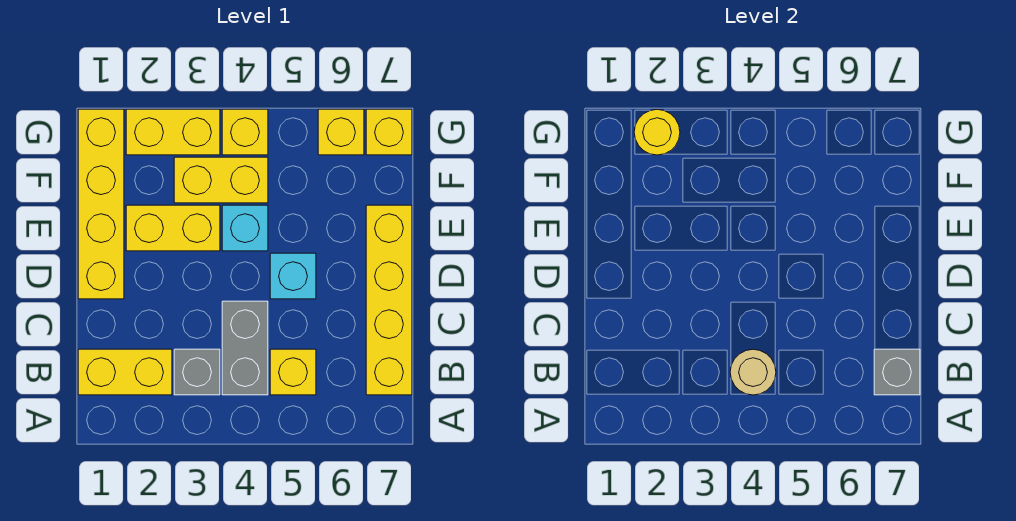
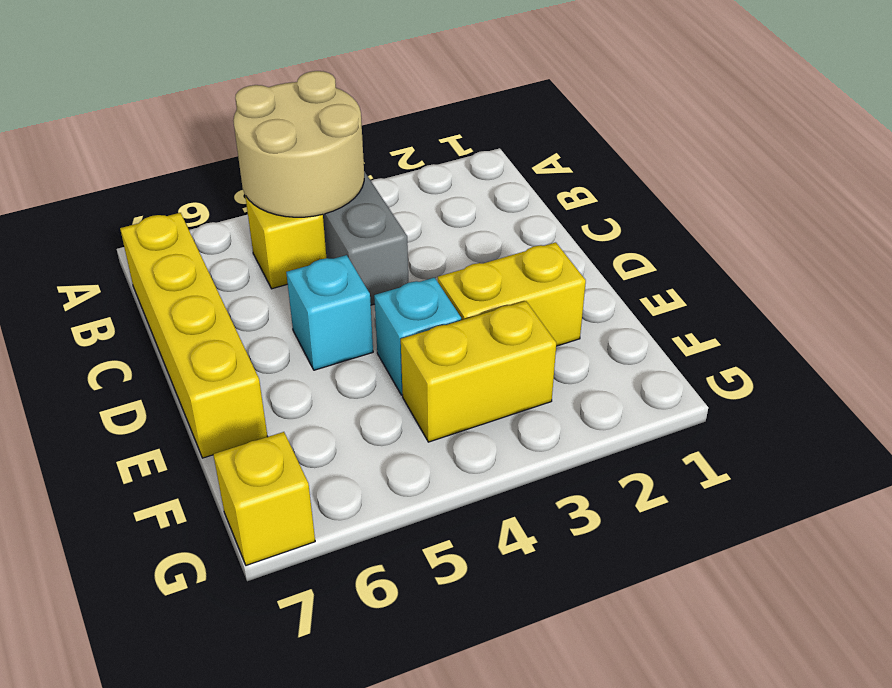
tan 2x2 round brick [233,71,364,217] -> tan 1x1 round brick [730,349,776,395]
none -> yellow 1x2 brick [78,349,172,395]
none -> grey 1x1 brick [174,349,220,395]
none -> yellow 1x4 brick [78,109,124,299]

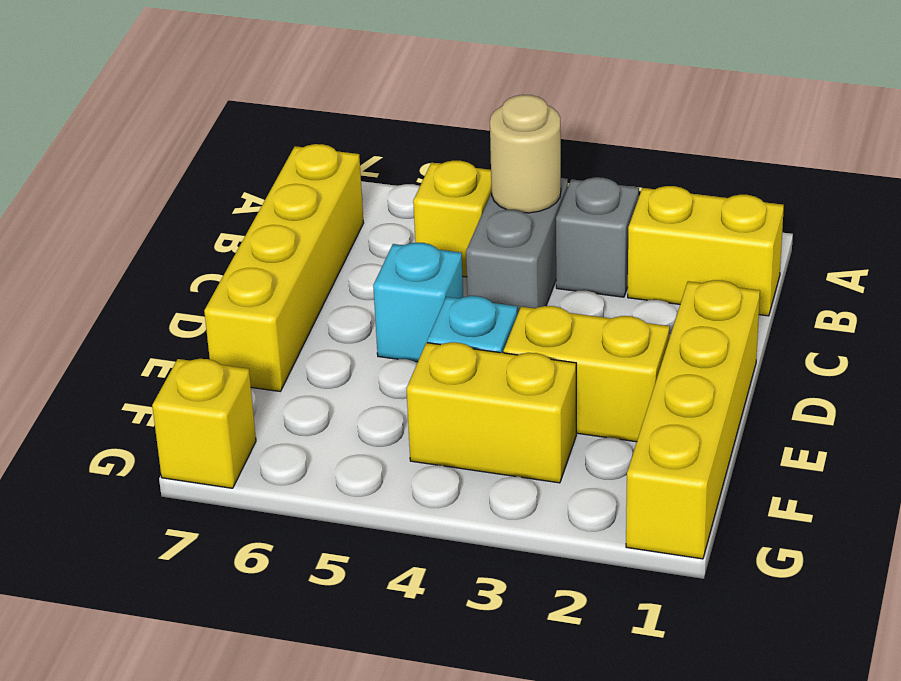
none -> yellow 1x2 brick [126,109,220,155]
none -> yellow 1x1 brick [222,109,268,155]
none -> yellow 1x1 brick [318,109,364,155]

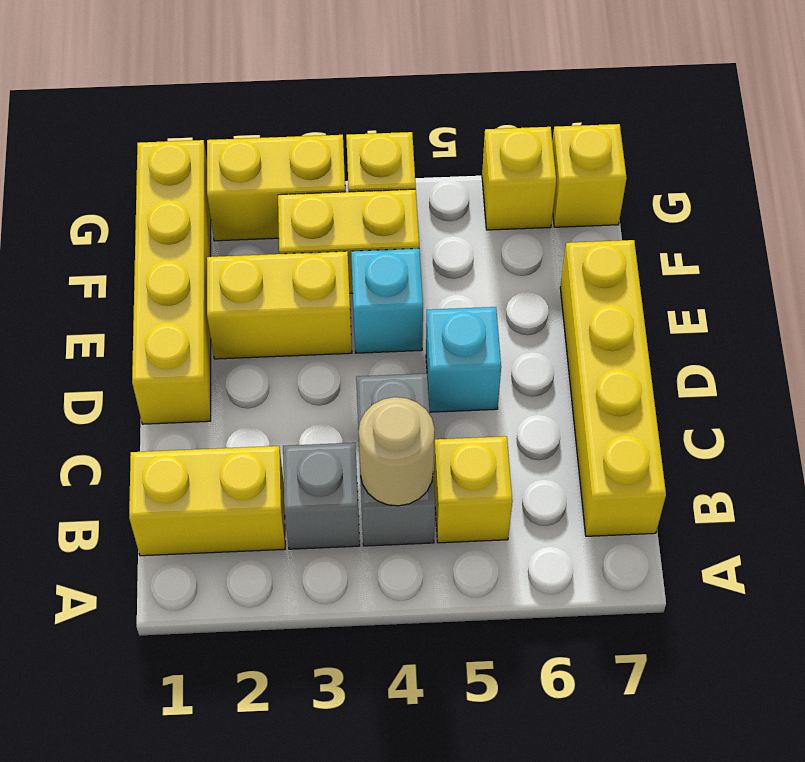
none -> grey 1x1 brick [874,349,920,395]
none -> yellow 1x1 round brick [634,109,680,155]

